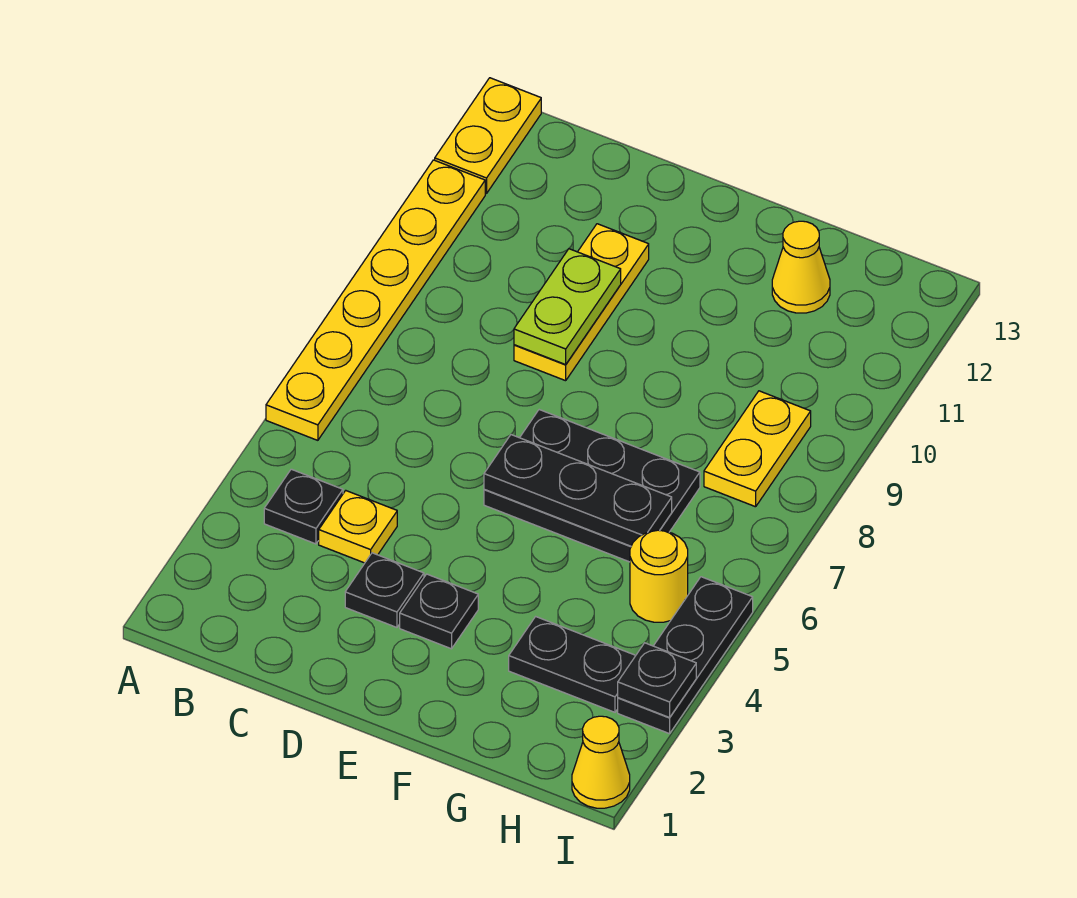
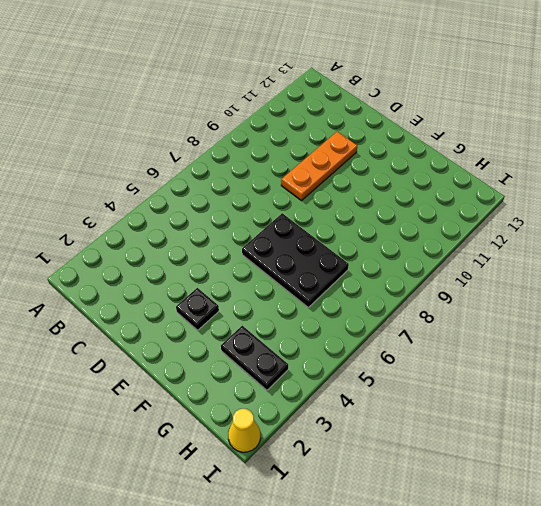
orange 1x3 plate [281,132,357,201] -> yellow 1x3 plate [514,224,649,381]
none -> yellow 1x6 plate [266,160,485,440]
none -> yellow 1x2 plate [435,78,541,194]
none -> black 1x1 plate [264,469,343,544]

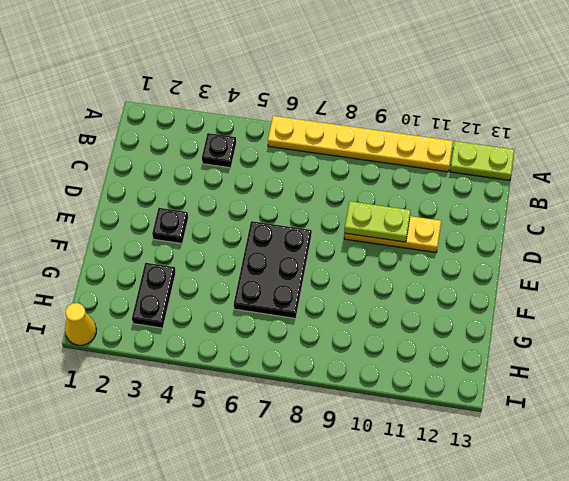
lime 1x2 plate [450,141,514,180] -> yellow 1x2 plate [435,78,541,194]
none -> yellow 1x1 plate [319,491,397,563]
none -> black 1x1 plate [345,553,424,627]
none -> yellow 1x1 cone [772,221,830,313]

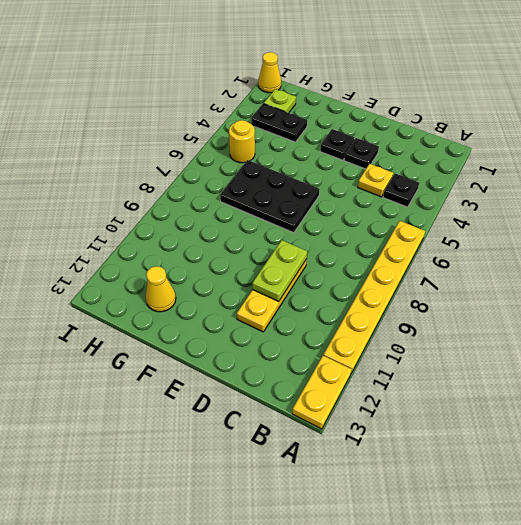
lime 1x1 plate [264,89,296,113] -> none
none -> yellow 1x2 plate [704,391,811,507]
none -> black 1x3 plate [618,577,753,734]
none -> black 1x3 plate [484,435,672,546]

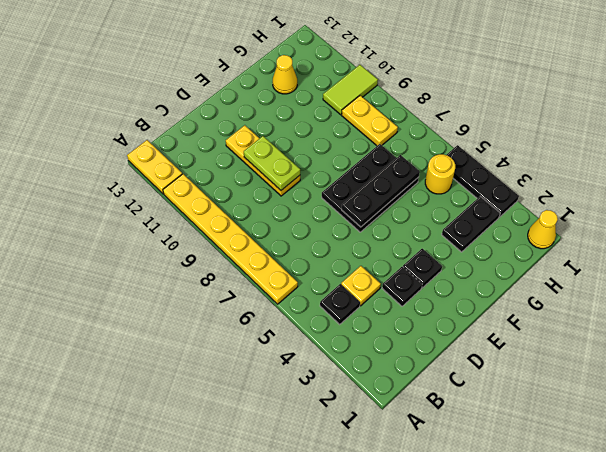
lime 1x2 tile [323,65,378,115] -> none
none -> black 1x1 plate [618,643,696,718]

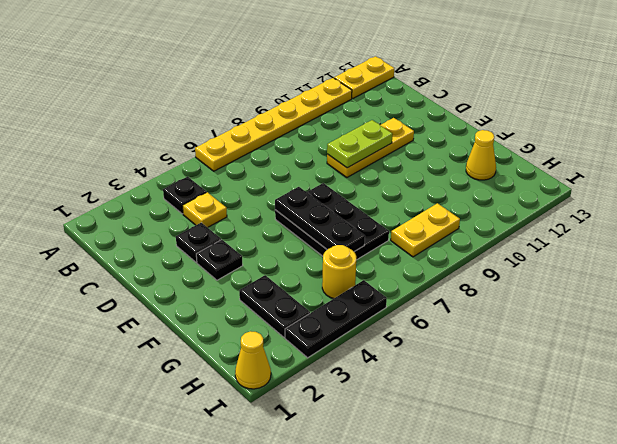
none -> black 1x1 plate [618,643,696,718]

